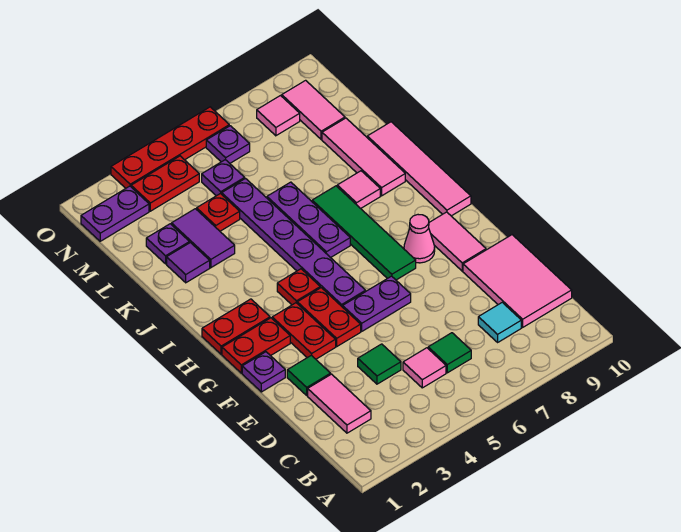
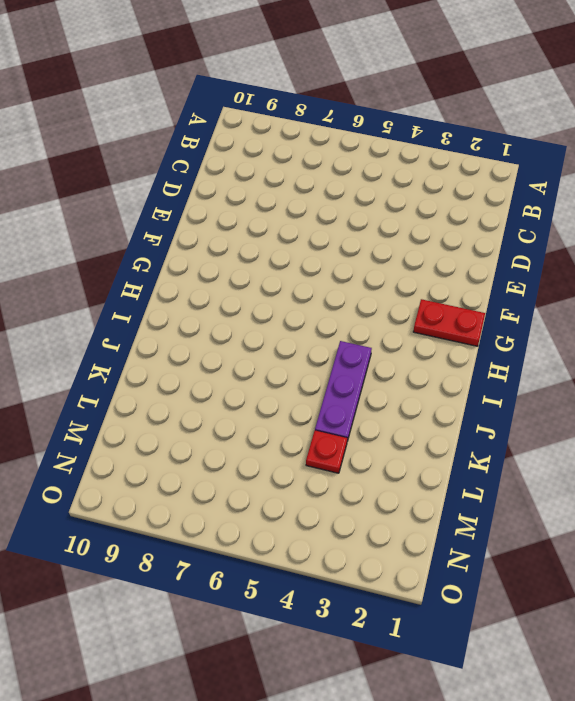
purple 1x3 plate [315,341,372,441] -> purple 1x3 plate moved to [267,182,350,258]
none -> pink 1x2 tile [308,374,371,433]
none -> pink 1x1 tile [403,348,446,388]
none -> green 1x1 tile [428,333,471,373]
none -> cyan 1x1 tile [478,302,521,342]

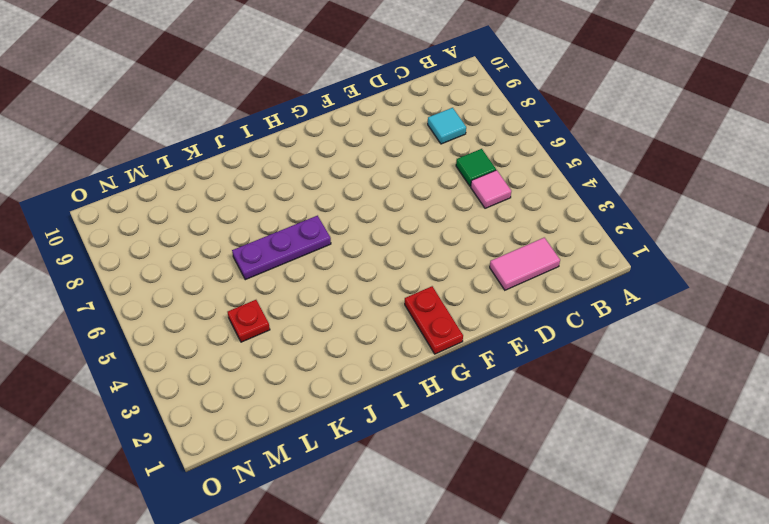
none -> pink 2x3 tile [463,235,572,327]
none -> green 1x1 tile [358,344,401,384]
none -> green 1x1 tile [287,355,331,395]
none -> purple 1x1 plate [242,352,285,392]

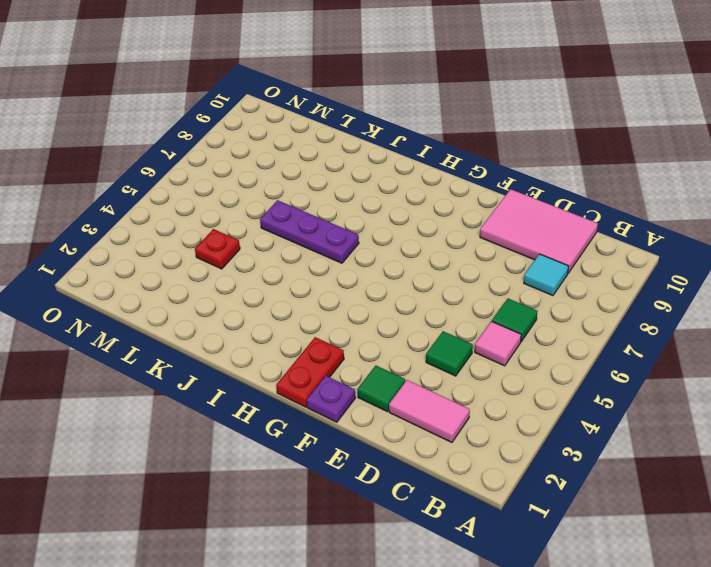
none -> red 1x2 plate [272,303,336,359]
none -> red 1x2 plate [297,288,361,346]
none -> purple 1x2 plate [343,276,411,331]
none -> pink 1x2 tile [429,212,486,271]

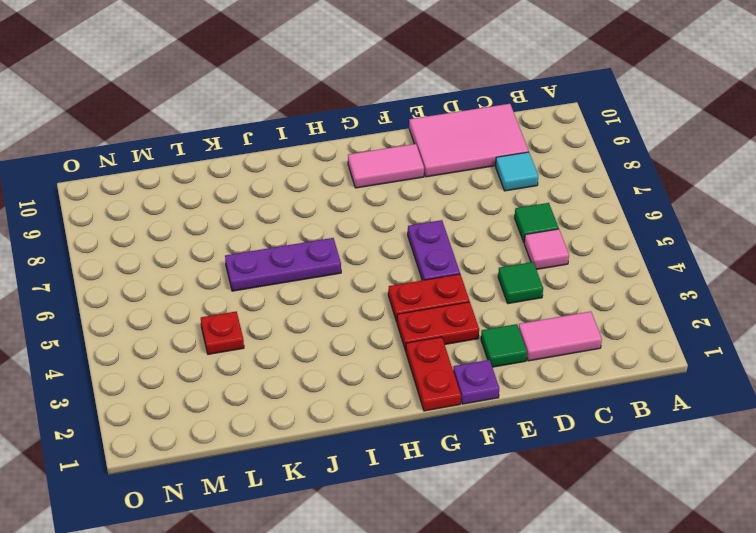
none -> purple 1x6 plate [222,179,366,307]
none -> green 1x4 tile [312,186,416,280]
none -> pink 1x1 cone [404,215,435,263]
none -> red 1x2 plate [202,299,270,354]

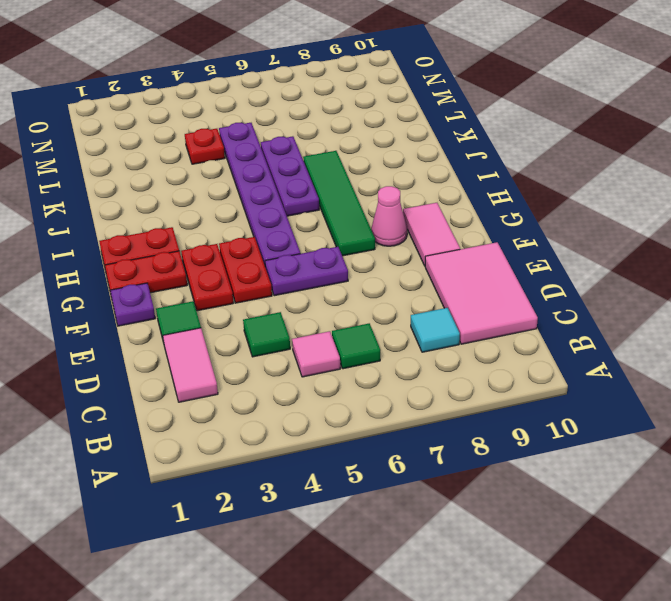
none -> red 1x1 plate [277,269,320,305]
none -> pink 1x4 tile [367,122,471,216]
none -> pink 1x1 tile [337,171,380,208]
none -> pink 1x3 tile [322,118,405,196]

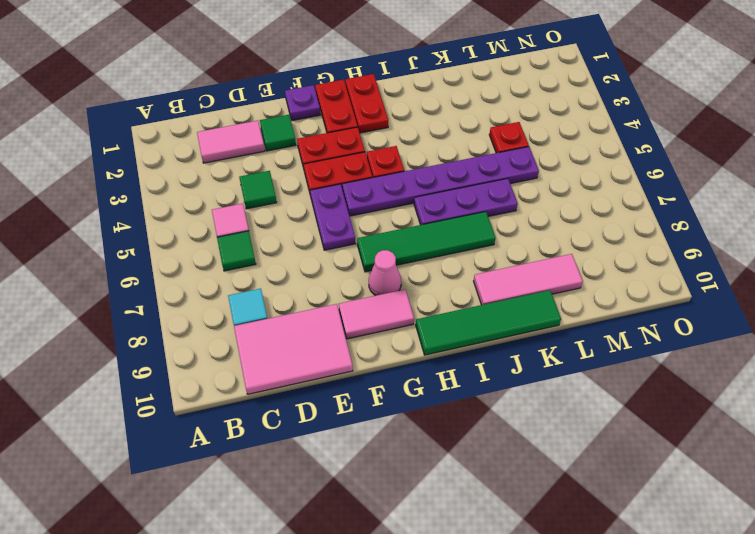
green 1x4 tile [416,290,561,355] -> pink 1x4 tile [367,122,471,216]
none -> pink 1x1 tile [337,171,380,208]
none -> purple 1x1 tile [167,243,210,283]
none -> purple 1x2 tile [171,209,235,268]
none -> purple 1x1 plate [146,224,189,264]

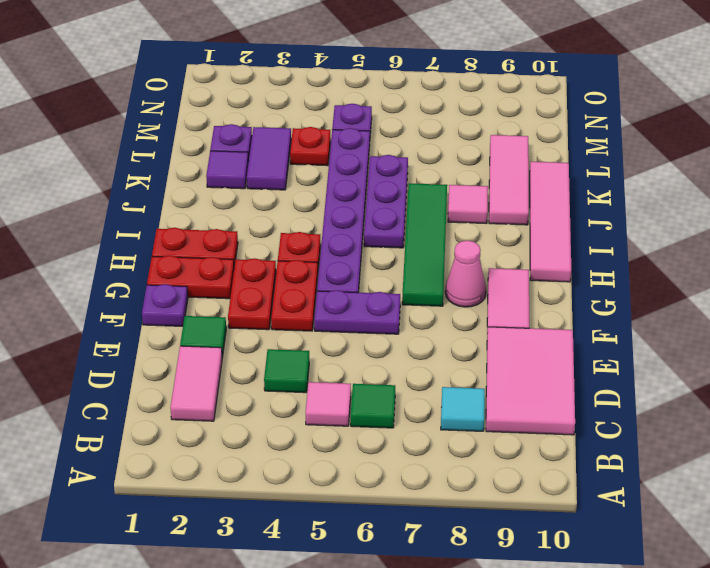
none -> pink 1x2 tile [282,80,345,139]
none -> purple 1x2 plate [81,186,149,241]
none -> red 1x2 plate [131,156,199,211]
none -> purple 1x1 plate [206,126,250,163]

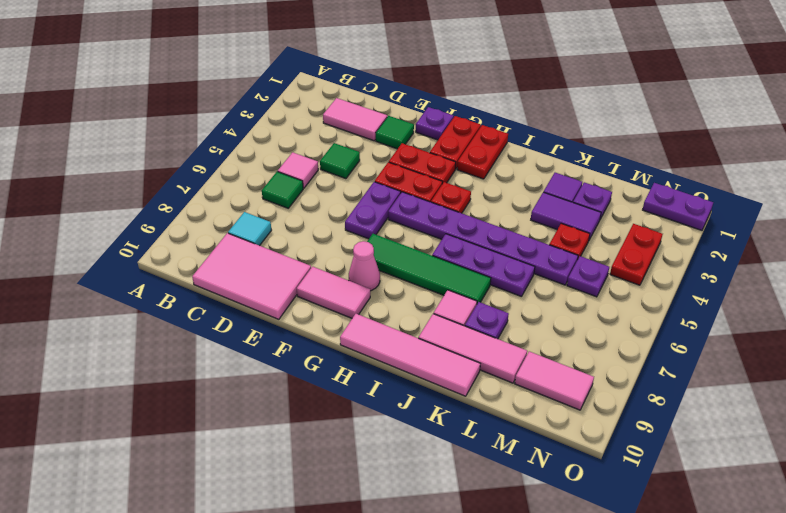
purple 1x1 plate [465,302,509,339] -> purple 1x1 plate moved to [206,126,250,163]
purple 1x2 plate [643,183,713,230] -> purple 1x2 plate turned to [81,186,149,241]
none -> pink 1x1 tile [257,96,300,136]
none -> red 1x4 plate [111,107,229,188]

